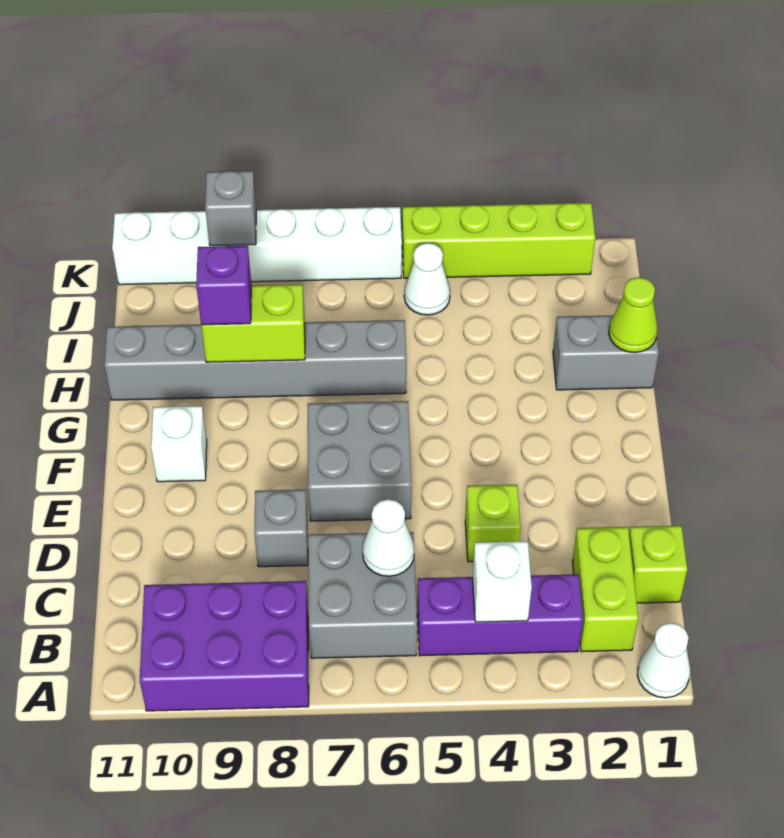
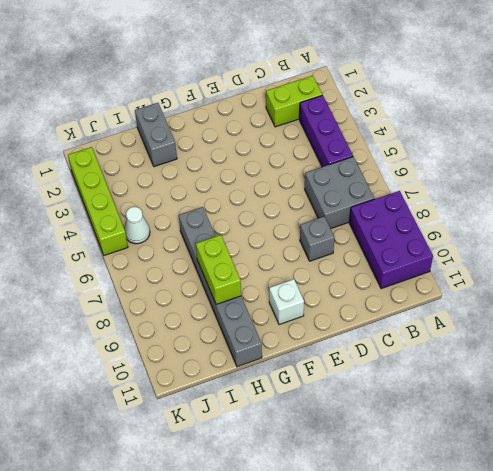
none -> white 1x1 cone [637,623,690,698]
none -> lime 1x1 brick [629,526,687,603]
none -> lime 1x1 brick [465,485,521,562]

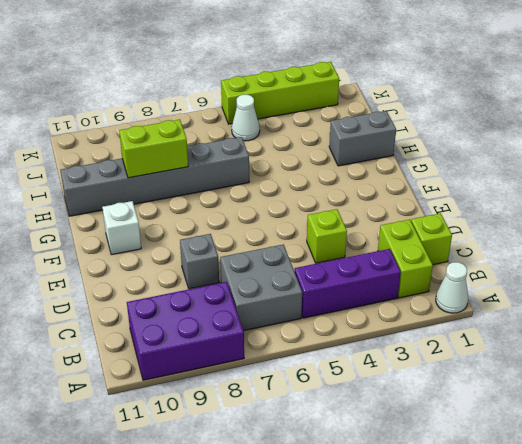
none -> grey 2x2 brick [308,401,411,521]
none -> white 1x6 brick [112,207,402,285]
none -> white 1x1 brick [473,541,532,622]

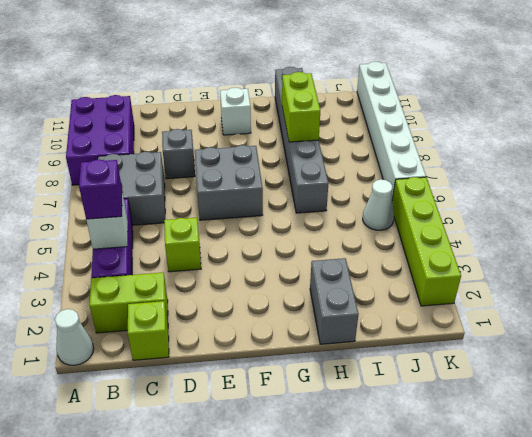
purple 1x1 brick [79,160,123,219] -> purple 1x1 brick moved to [196,246,251,325]
none -> white 1x1 cone [363,499,414,576]
none -> lime 1x1 cone [609,277,658,353]
none -> grey 1x1 brick [205,171,256,246]

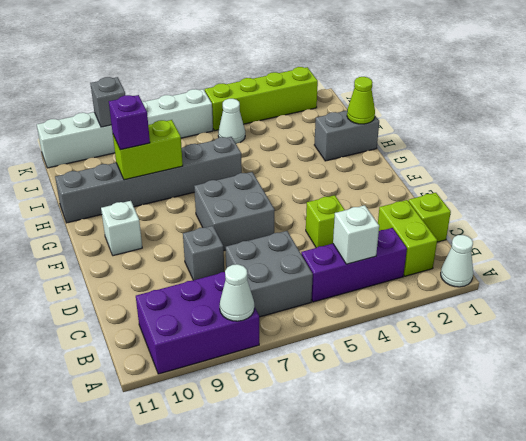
white 1x1 cone [220,264,254,321] -> white 1x1 cone moved to [363,499,414,576]

